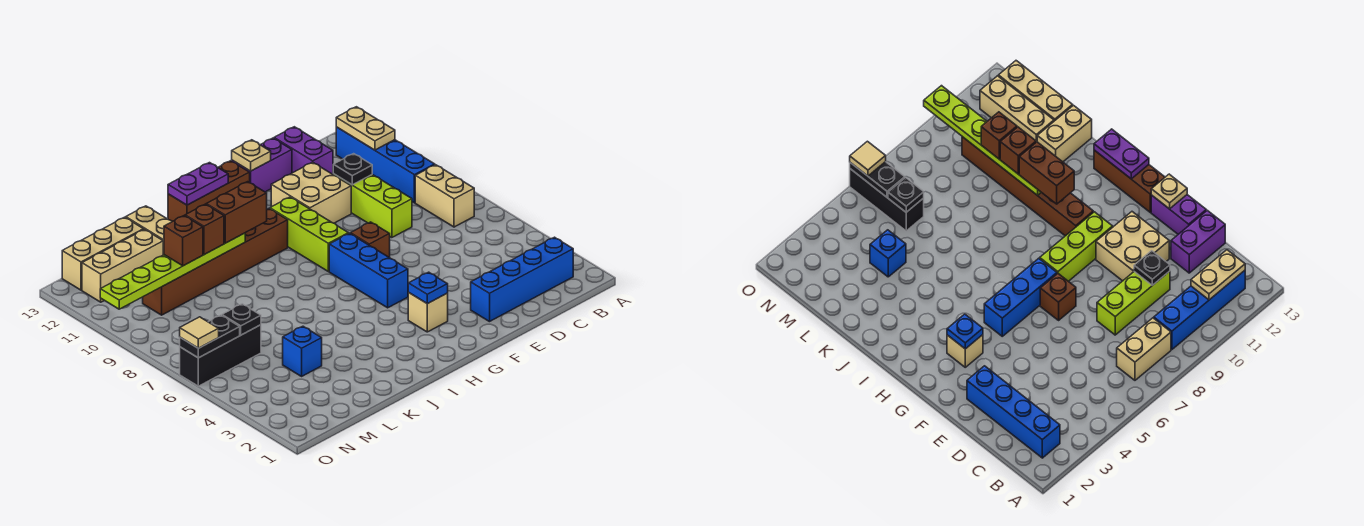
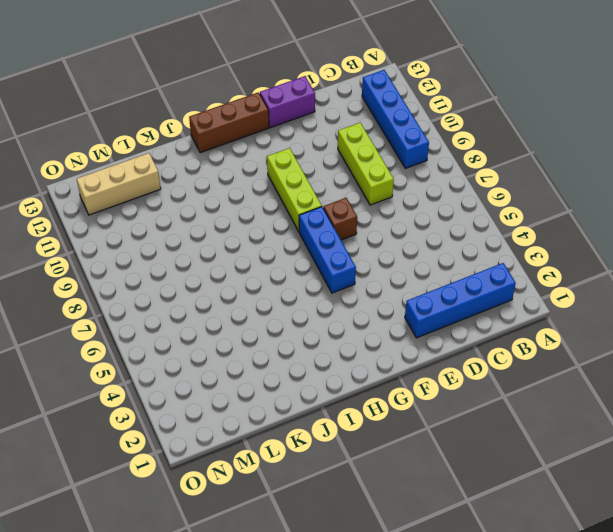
none -> tan 1x2 brick [415,165,474,227]
none -> purple 1x2 brick [274,127,333,174]
none -> tan 2x2 brick [271,162,351,223]
none -> tan 1x1 brick [408,292,448,332]

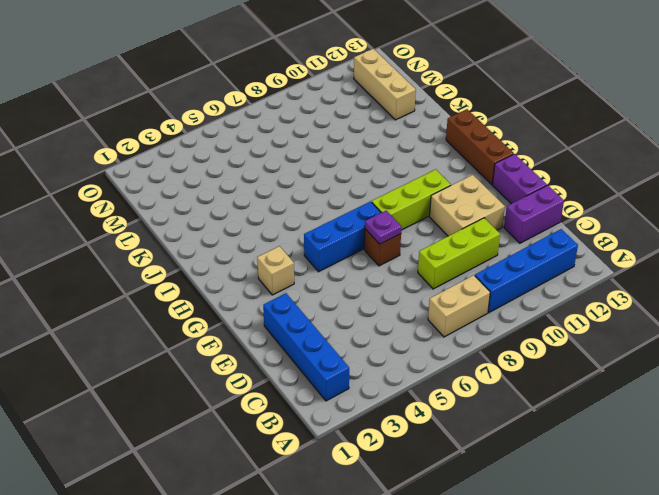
purple 1x1 plate [365,210,402,244] -> none
none -> brown 1x6 brick [143,208,288,315]
none -> tan 1x2 brick [126,206,172,255]
none -> blue 1x1 brick [283,326,322,376]
none -> tan 1x3 brick [62,217,144,290]

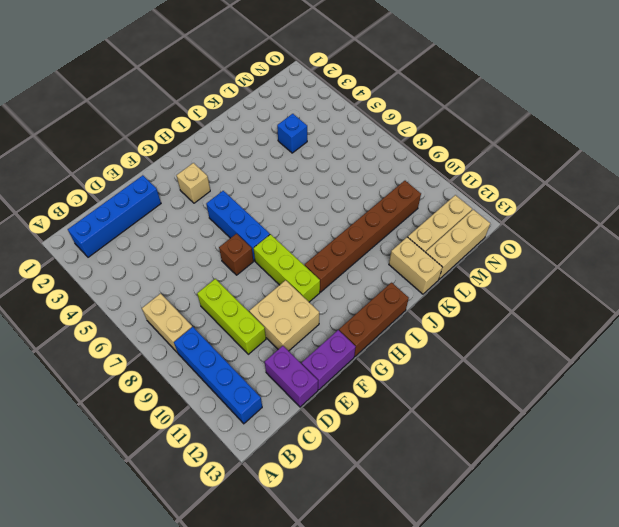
none -> black 1x3 brick [180,325,261,386]
none -> tan 1x2 plate [336,107,395,150]
none -> black 1x1 plate [333,154,372,185]
none -> tan 1x1 plate [232,140,271,171]

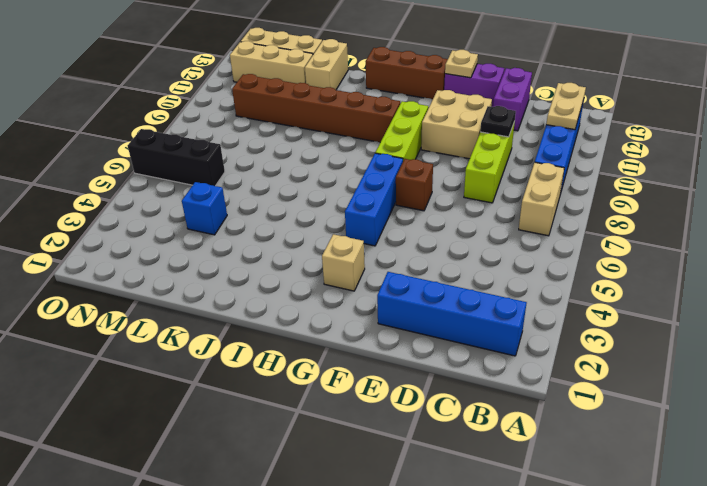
none -> blue 1x1 plate [408,272,448,304]
none -> purple 1x2 plate [168,163,228,205]
none -> lime 1x6 plate [100,233,245,309]
none -> black 1x1 plate [222,304,261,335]

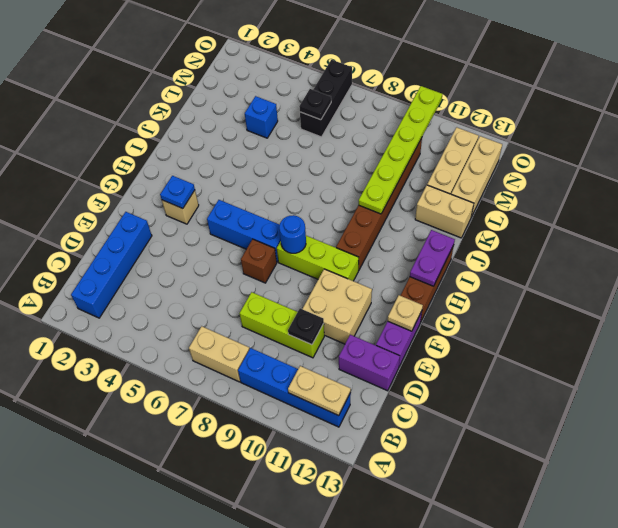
blue 1x1 round brick [279,215,306,253] -> none
none -> black 1x2 plate [180,315,240,358]
none -> brown 1x2 brick [206,182,267,243]
none -> brown 1x1 brick [185,204,224,255]
none -> brown 1x1 brick [164,216,203,266]

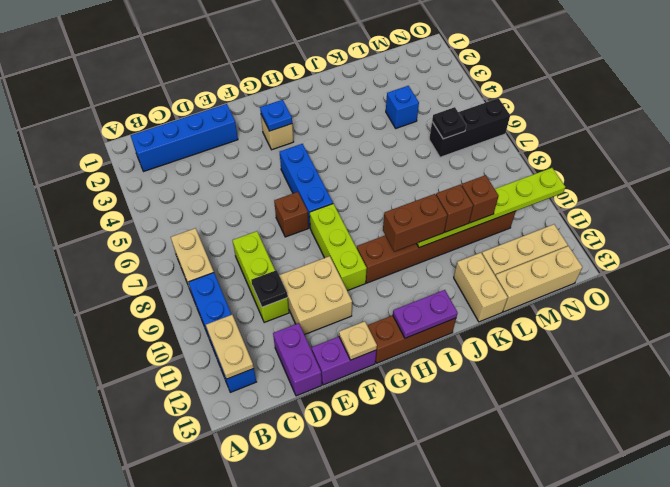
none -> black 1x2 plate [180,315,240,358]
none -> tan 1x1 tile [180,317,219,348]

